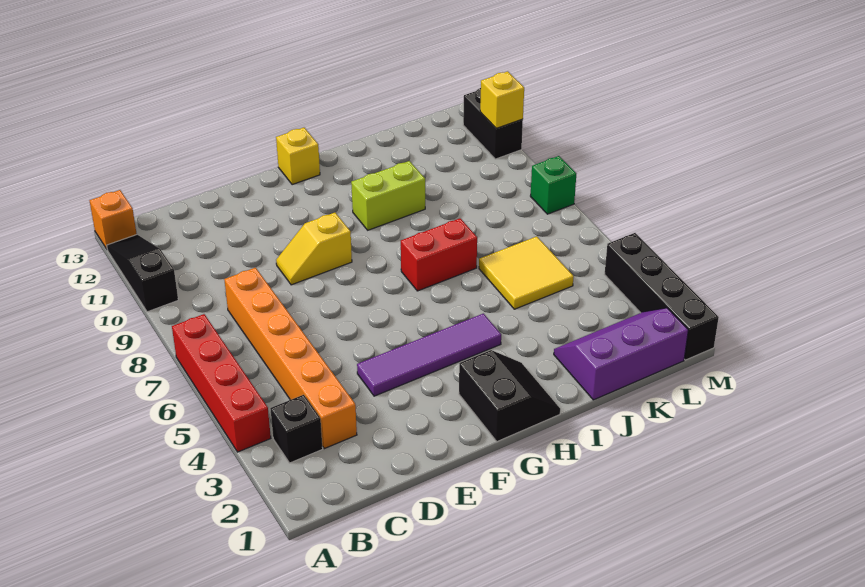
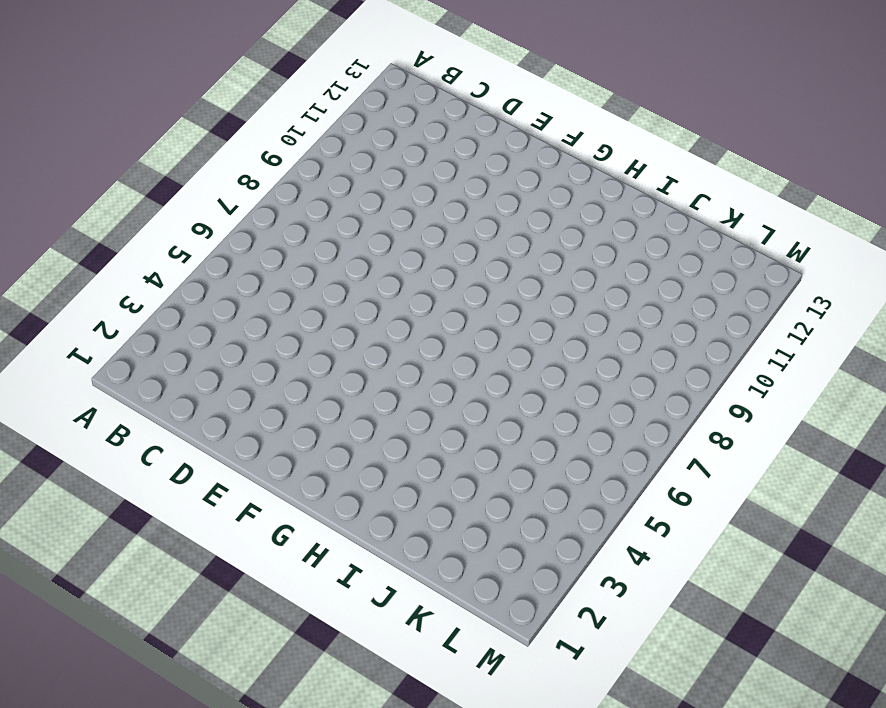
none -> red 1x4 brick [172,314,271,452]
none -> black 1x3 slope [107,235,178,312]
none -> orange 1x1 brick [90,190,137,249]

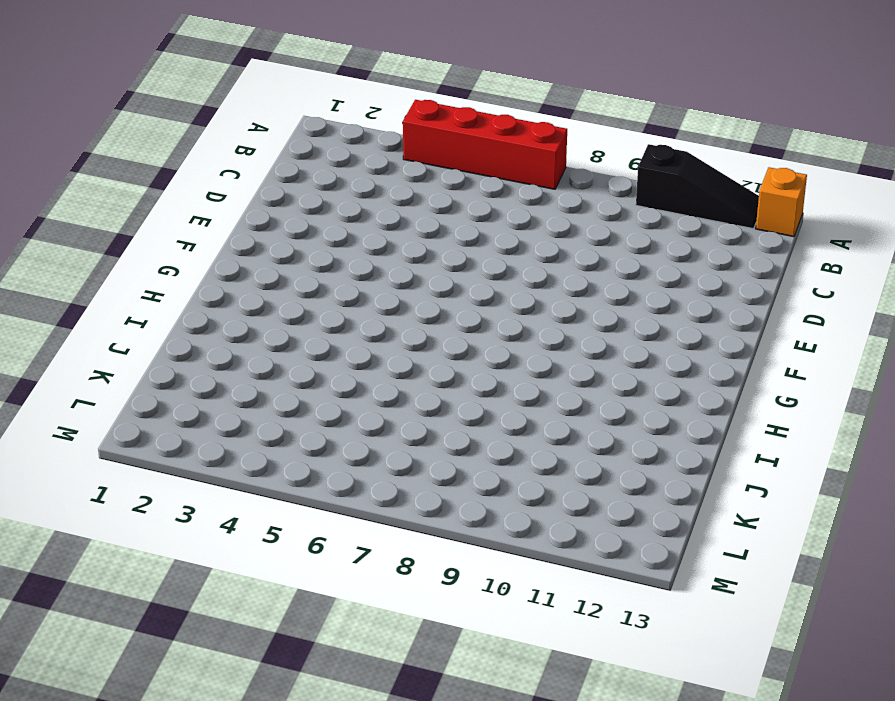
none -> black 1x1 brick [270,395,323,463]
none -> orange 1x6 brick [224,268,357,449]
none -> purple 1x4 tile [357,314,501,396]

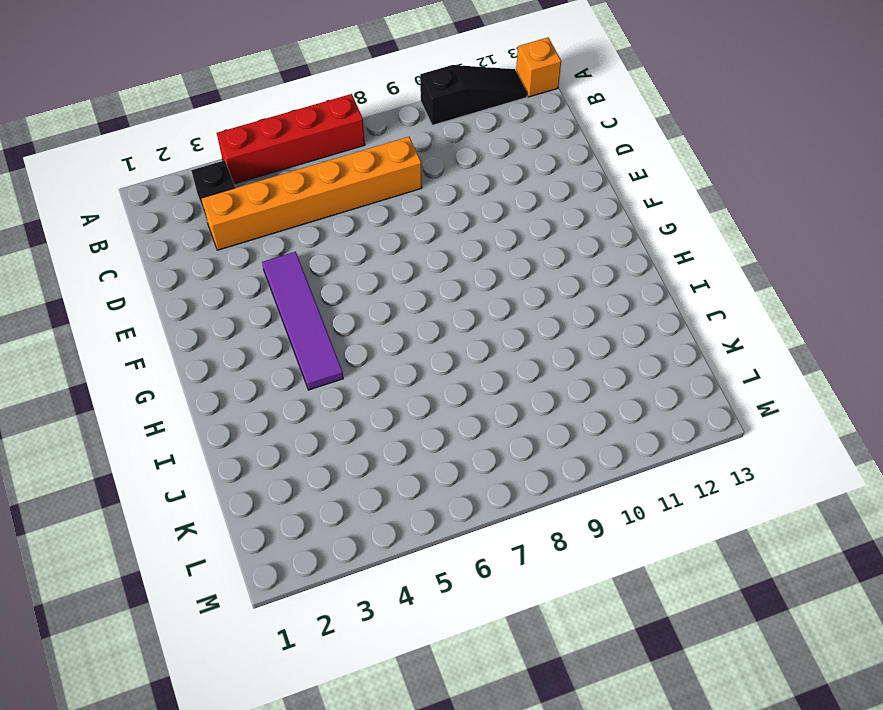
none -> yellow 1x2 slope [276,213,352,285]
none -> black 2x2 slope [459,350,560,442]
none -> yellow 1x1 brick [276,128,320,185]

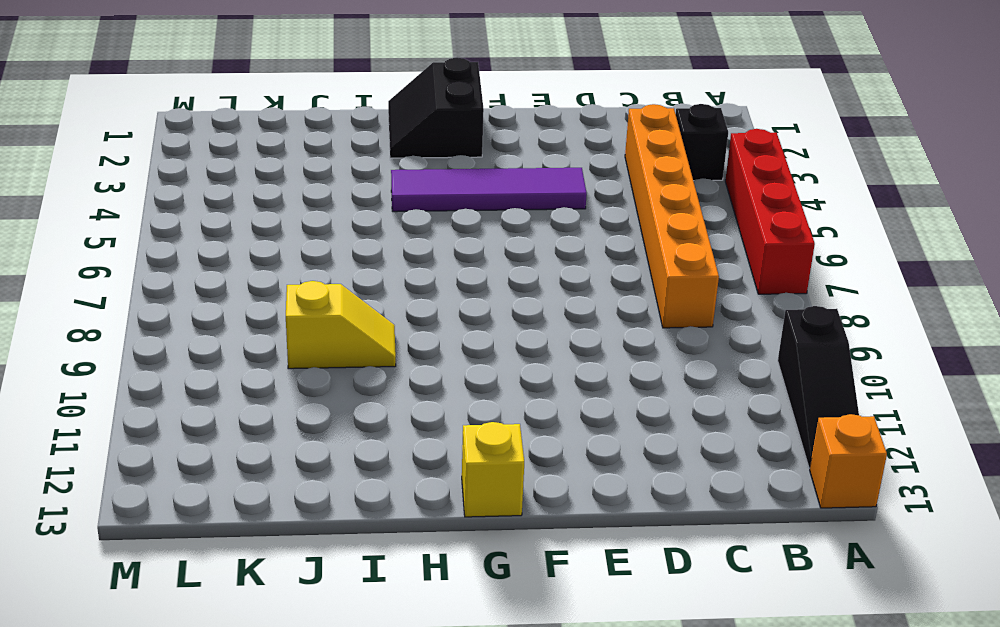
yellow 1x2 slope [286,281,396,369] -> yellow 1x2 slope moved to [276,213,352,285]
none -> red 1x2 brick [401,218,477,291]
none -> lime 1x2 brick [351,161,425,230]
none -> purple 2x3 slope [554,308,688,400]

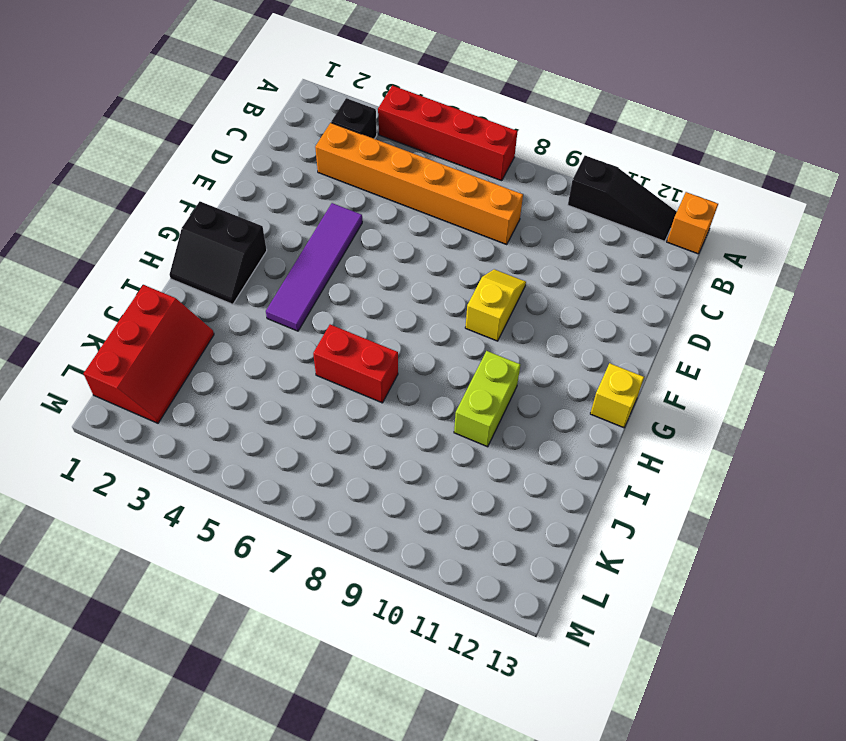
red 1x2 brick [313,324,398,403] -> red 1x2 brick turned to [401,218,477,291]
red 2x3 slope [84,285,214,423] -> purple 2x3 slope [554,308,688,400]
none -> yellow 2x2 tile [479,236,574,309]
none -> black 1x4 brick [605,233,719,360]
none -> green 1x1 brick [531,156,576,214]

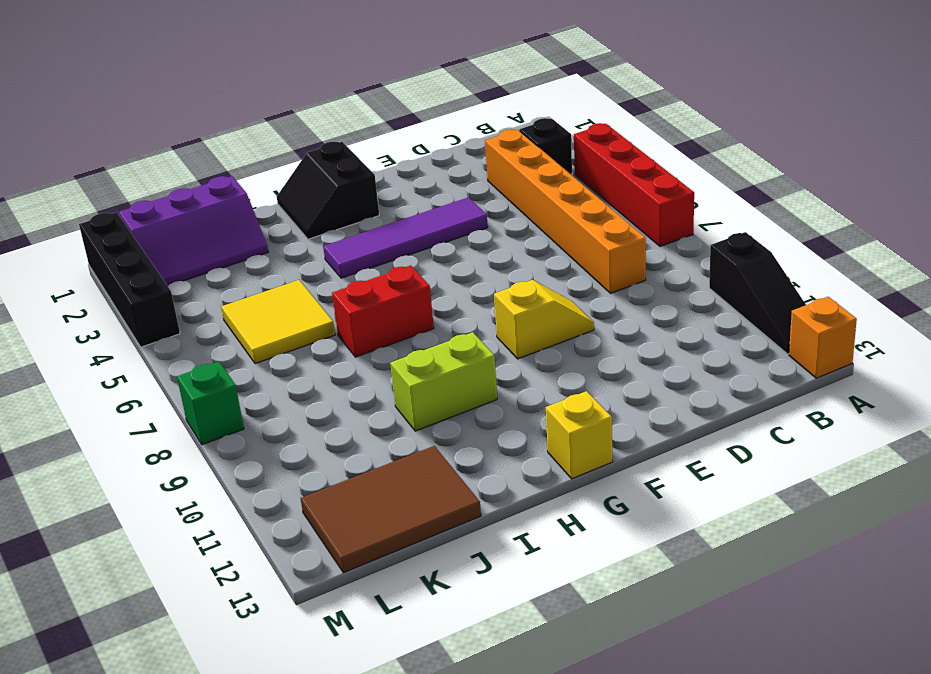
brown 2x3 tile [301,446,481,573] -> none
none -> black 1x2 brick [463,88,523,159]
none -> yellow 1x1 brick [480,71,524,128]

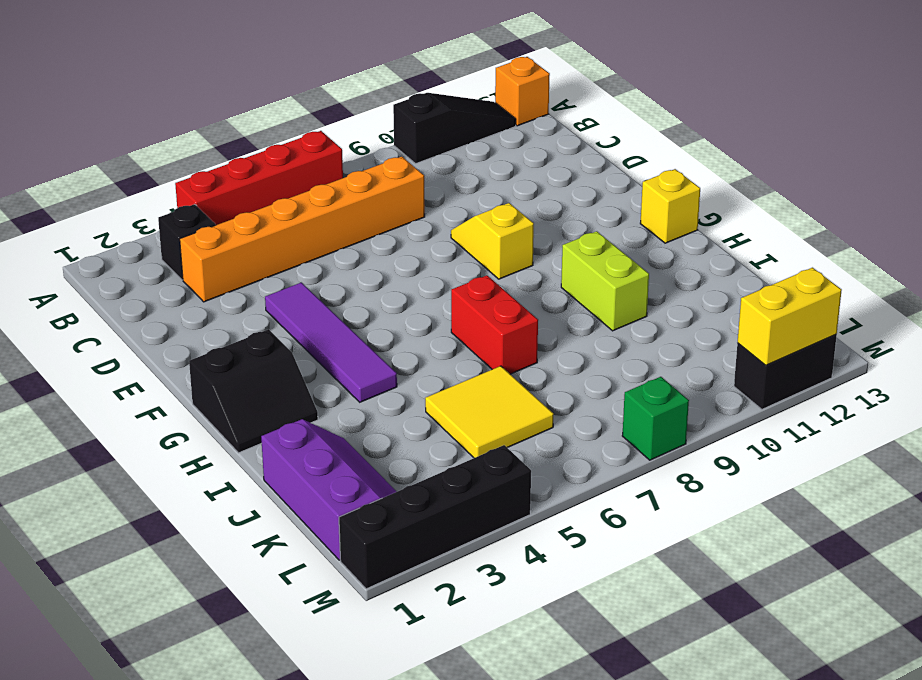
yellow 1x2 brick [738,268,842,365] -> yellow 1x1 brick [480,71,524,128]

